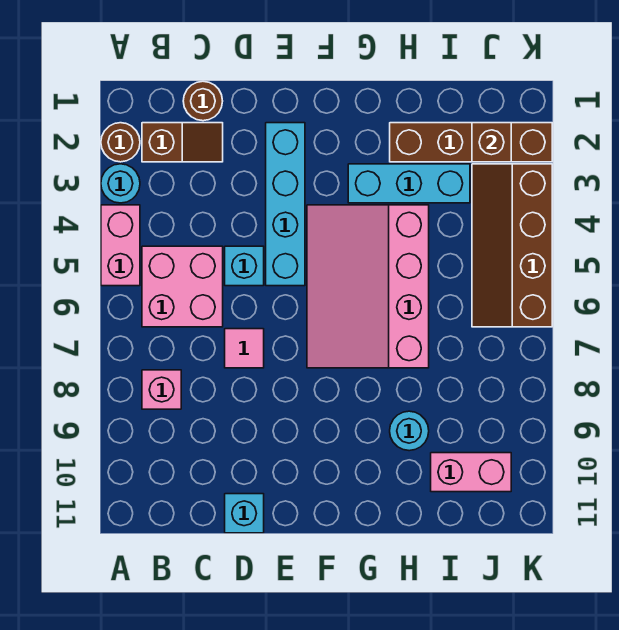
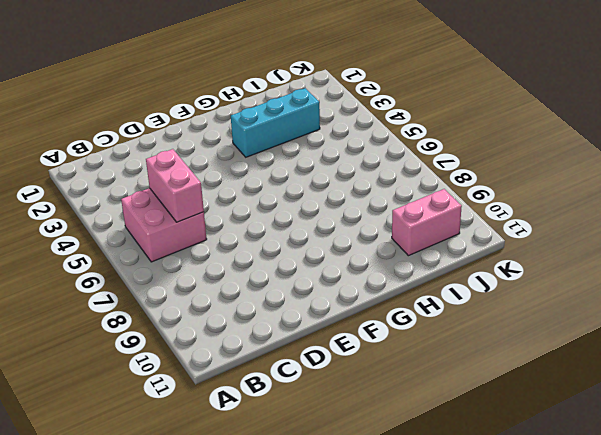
pink 1x2 brick [146,149,204,222] -> pink 1x2 brick moved to [101,205,140,286]
none -> brown 1x1 round brick [101,123,140,162]
none -> cyan 1x1 round brick [101,164,140,203]
none -> brown 1x2 slope [142,123,223,162]

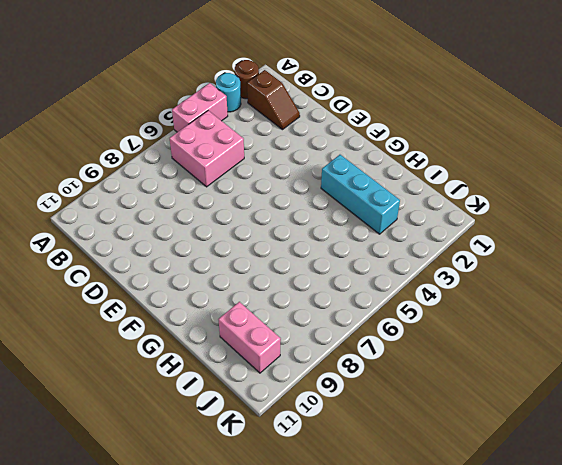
none -> pink 1x1 brick [142,370,181,409]
none -> brown 1x1 round brick [183,81,223,121]
none -> cyan 1x1 brick [225,246,264,286]

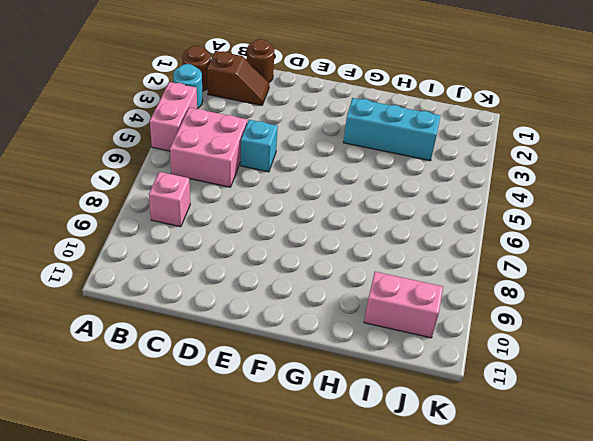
none -> pink 1x1 tile [225,329,264,368]
none -> cyan 1x1 brick [225,494,264,533]
none -> cyan 1x4 brick [266,123,305,286]

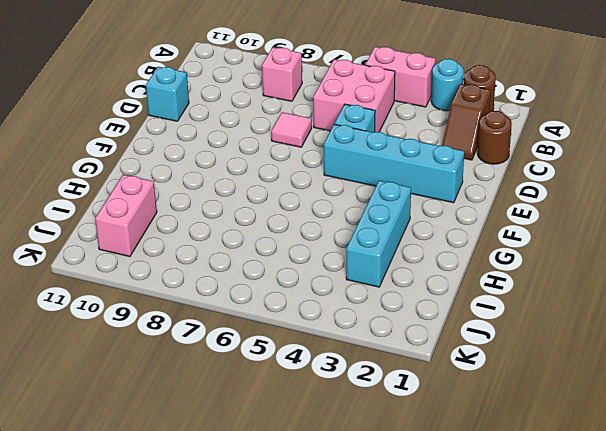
none -> pink 3x4 slope [307,205,429,368]
none -> brown 1x4 brick [390,123,552,162]
none -> cyan 1x1 round brick [390,411,429,451]

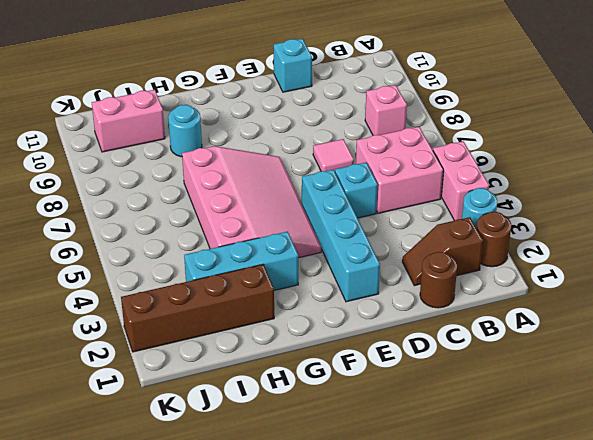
none -> brown 2x4 slope [472,164,552,327]
none -> brown 1x1 brick [472,123,511,162]

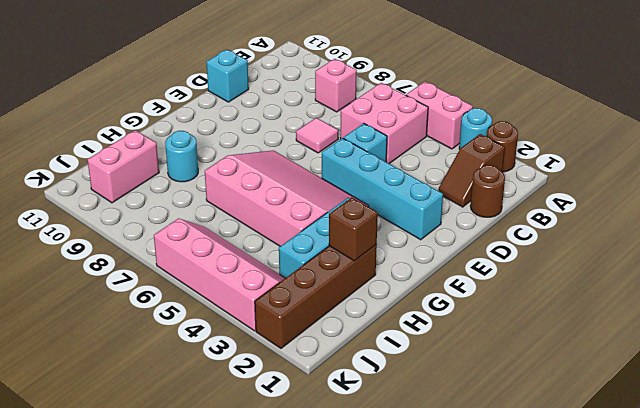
brown 1x1 brick [329,198,378,261] -> brown 1x1 brick moved to [472,123,511,162]
pink 2x4 slope [154,218,285,331] -> brown 2x4 slope [472,164,552,327]

